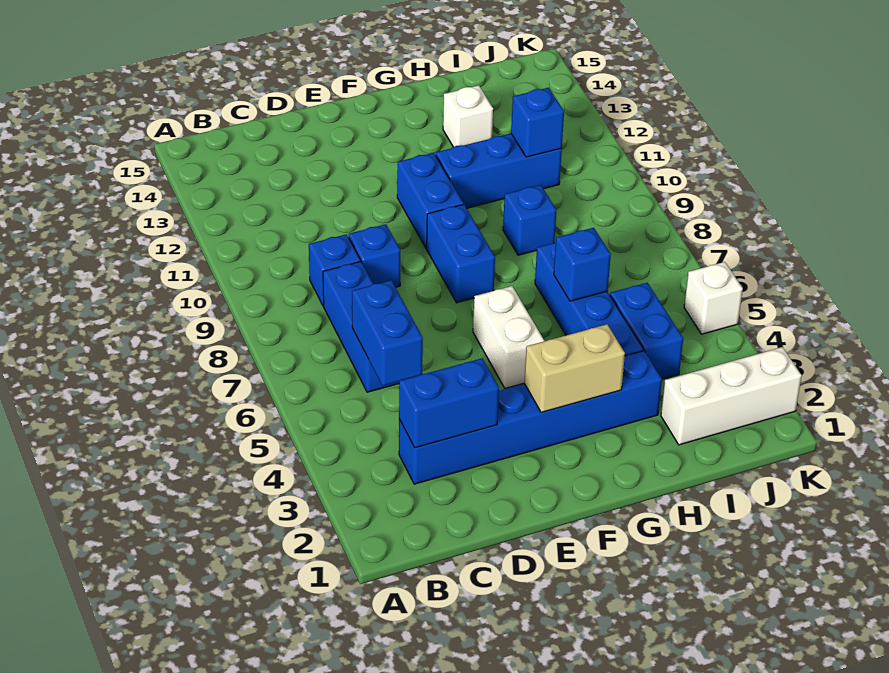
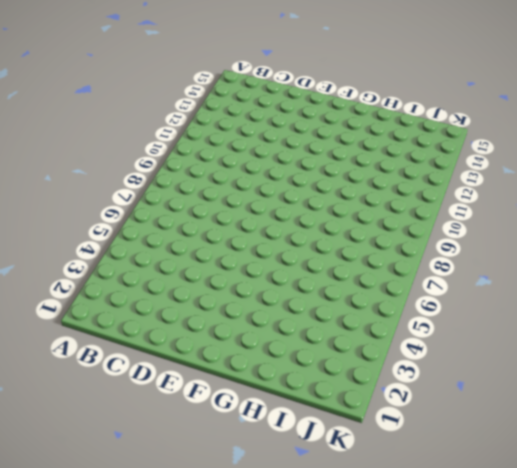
none -> blue 1x6 brick [399,351,662,484]
none -> blue 1x3 brick [323,262,399,392]
none -> blue 1x1 brick [309,234,361,306]

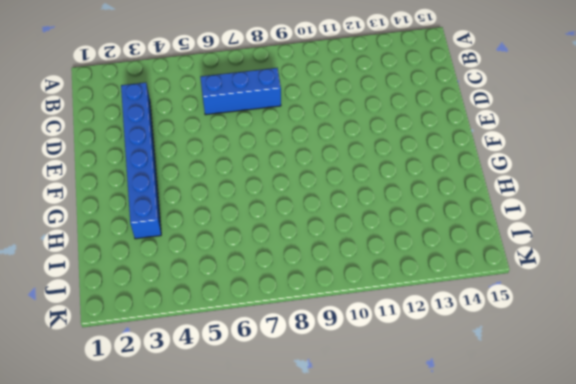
none -> blue 1x1 brick [309,234,361,306]
none -> blue 1x1 brick [349,224,400,287]
none -> white 1x2 brick [473,286,544,388]

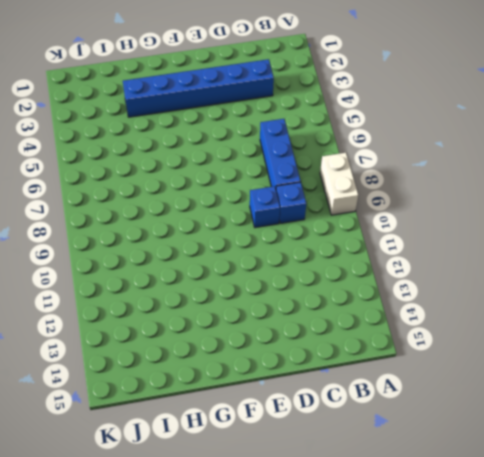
white 1x2 brick [320,153,358,215] -> white 1x2 brick moved to [473,286,544,388]
none -> blue 1x2 brick [427,204,495,303]
none -> blue 1x2 brick [397,153,463,249]
none -> blue 1x3 brick [436,134,562,208]

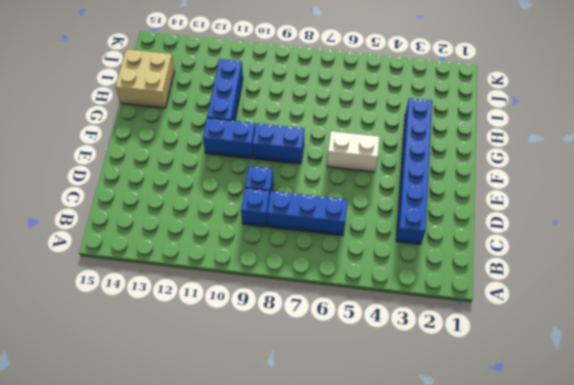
tan 2x2 brick [115,49,175,108] -> none
none -> blue 1x4 brick [535,243,643,356]
none -> blue 1x1 brick [503,185,556,255]
none -> white 1x1 brick [443,85,493,147]

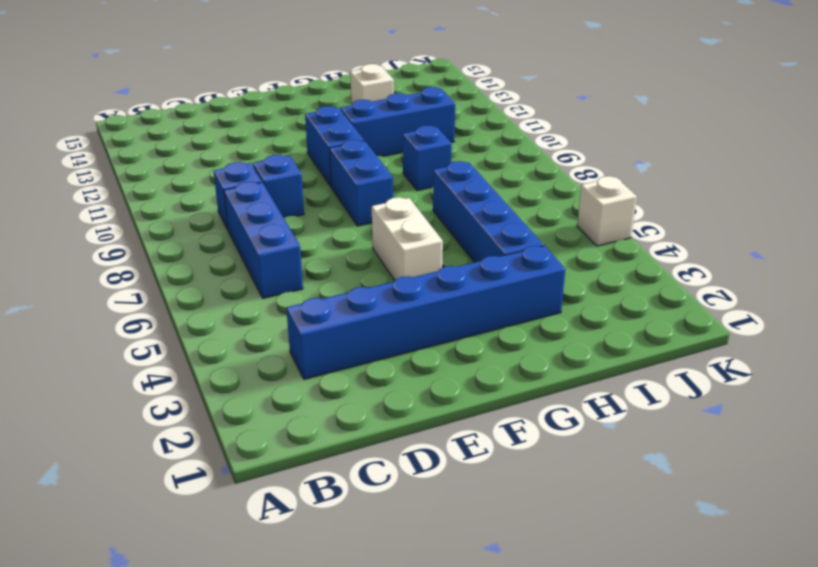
none -> white 1x3 brick [661,347,802,445]
none -> blue 1x2 brick [610,283,683,379]
none -> blue 1x2 brick [399,358,499,448]

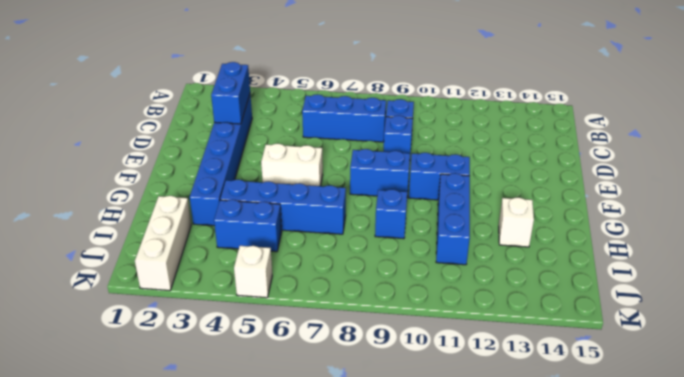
none -> blue 1x2 brick [352,280,423,386]
none -> tan 1x2 brick [524,324,625,412]
none -> blue 1x1 brick [554,228,611,301]

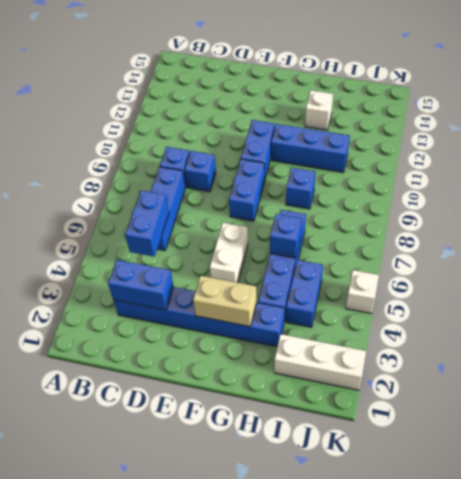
none -> blue 1x1 brick [511,88,564,157]

